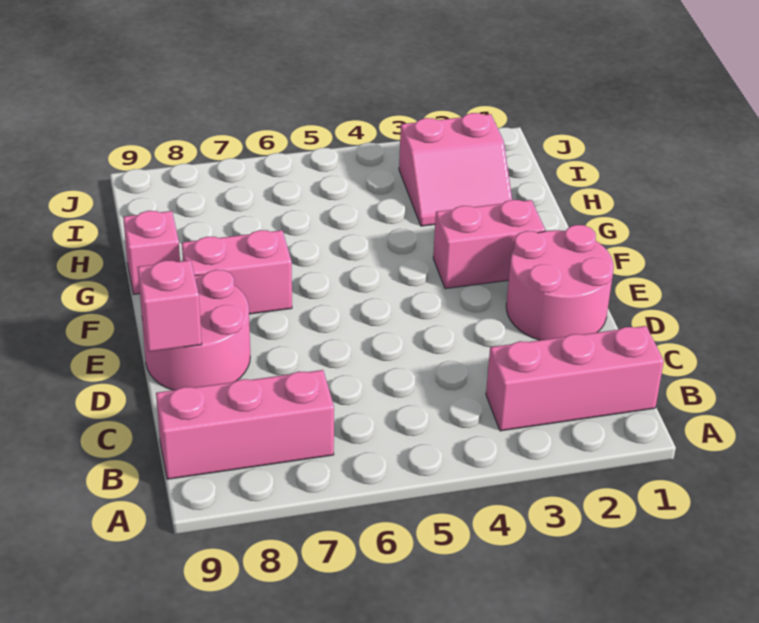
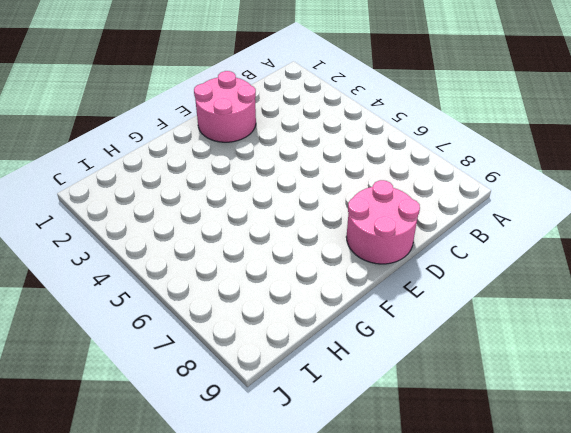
none -> pink 1x3 brick [486,326,664,431]
none -> pink 1x3 brick [156,370,334,479]

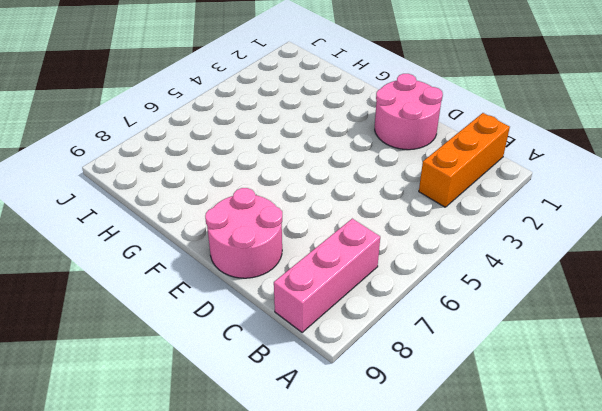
orange 1x3 brick [419,113,510,207] -> pink 1x3 brick [486,326,664,431]
none -> pink 1x2 brick [433,200,545,289]
none -> pink 1x2 brick [182,230,292,314]

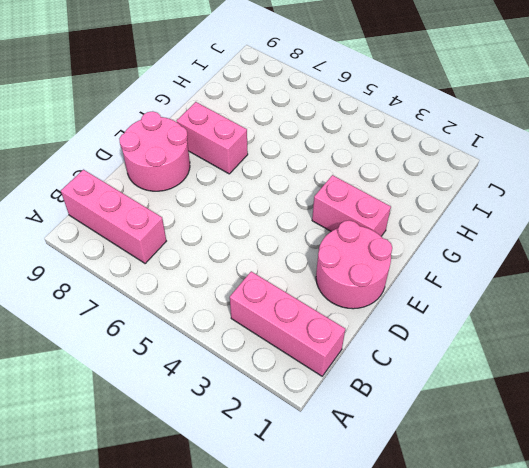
none -> pink 1x1 brick [123,211,180,294]
none -> pink 2x2 slope [399,113,512,226]

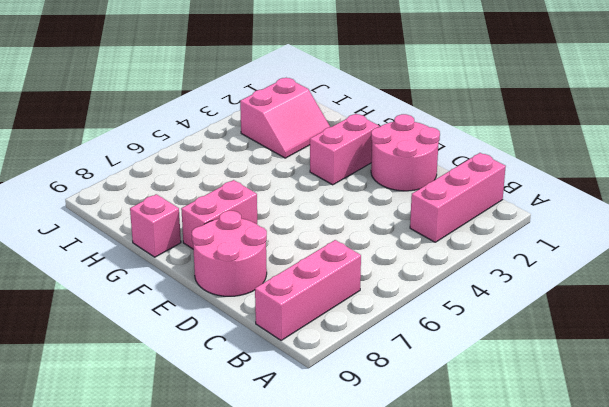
none -> pink 1x1 brick [138,260,202,352]

